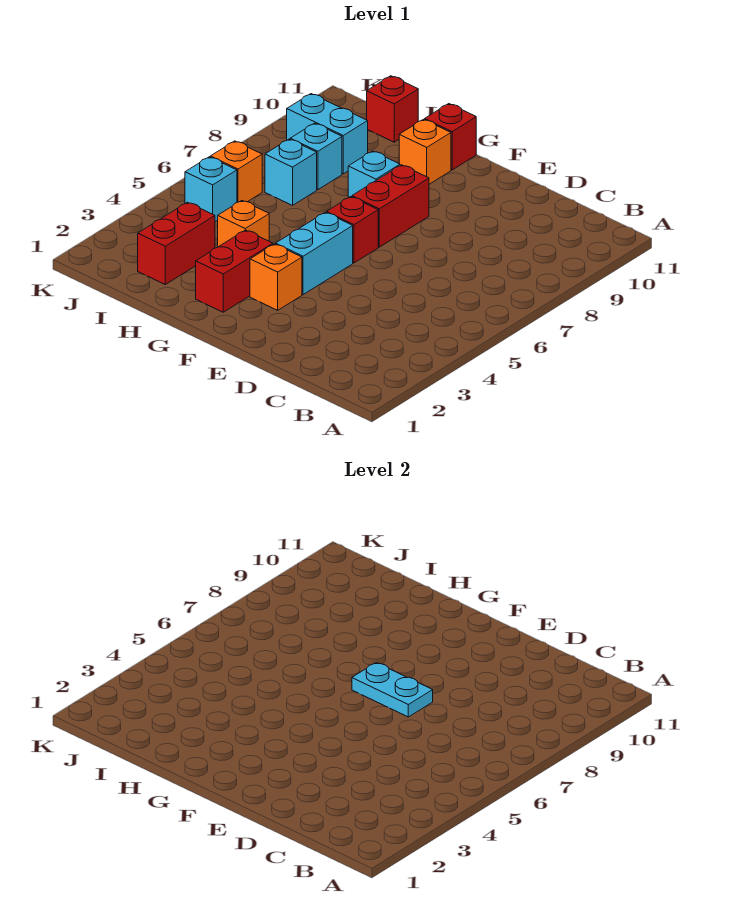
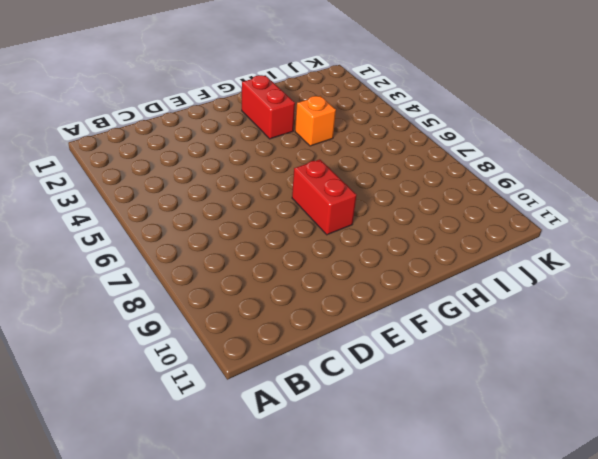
none -> orange 1x1 brick [250,244,302,310]
none -> cyan 1x2 brick [276,212,353,295]
none -> red 1x1 brick [326,197,378,263]

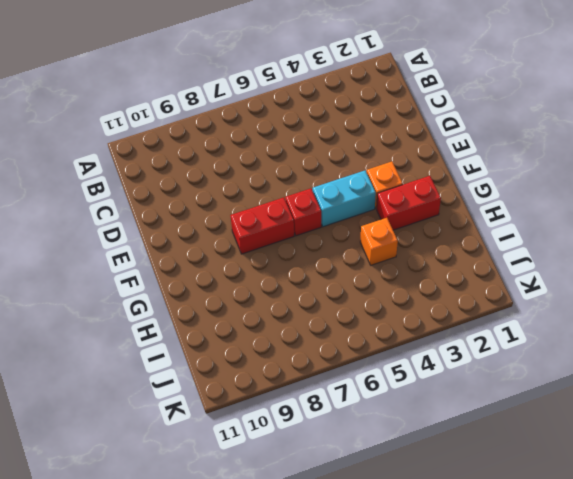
none -> cyan 1x1 brick [348,151,400,198]
none -> orange 1x1 brick [399,119,451,184]
none -> red 1x1 brick [425,104,476,170]

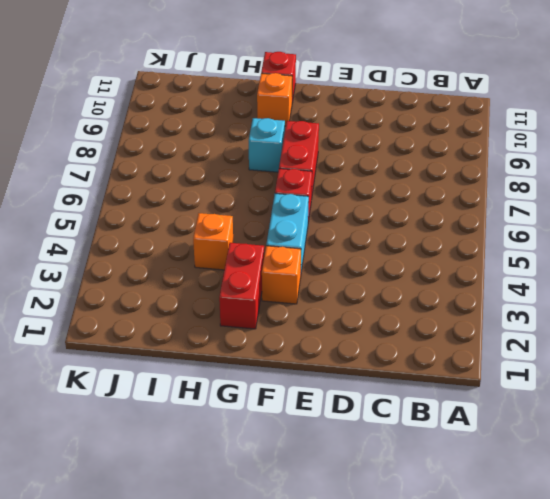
none -> red 1x2 brick [138,202,215,284]
none -> cyan 1x1 brick [265,139,317,205]
none -> cyan 1x1 brick [290,123,342,190]

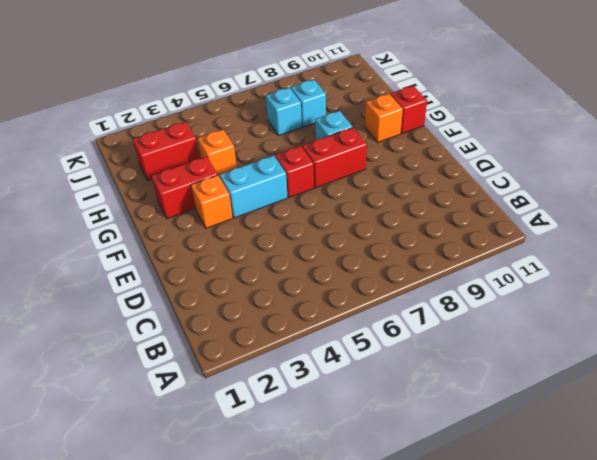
none -> cyan 1x2 brick [287,94,368,174]
none -> red 1x1 brick [367,76,418,142]
none -> cyan 1x1 brick [185,157,237,222]

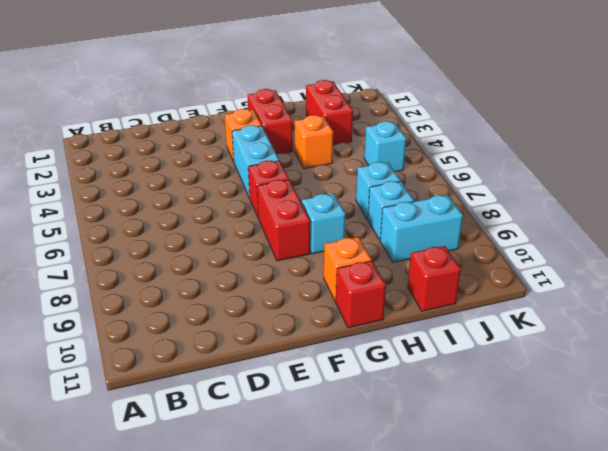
none -> orange 1x1 brick [210,141,262,202]
none -> cyan 1x2 plate [352,663,433,717]

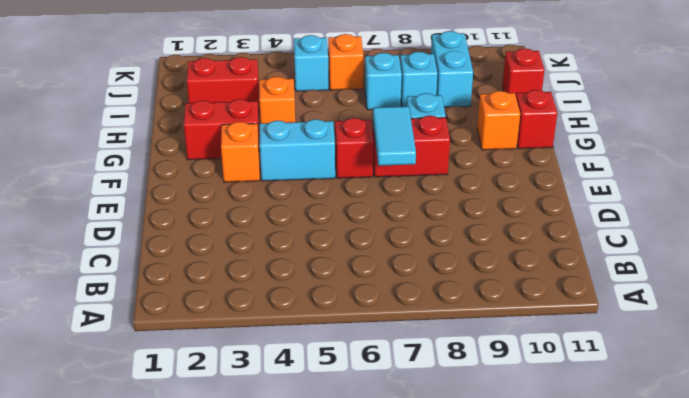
cyan 1x2 tile [373,106,416,166] -> cyan 1x2 plate [352,663,433,717]

